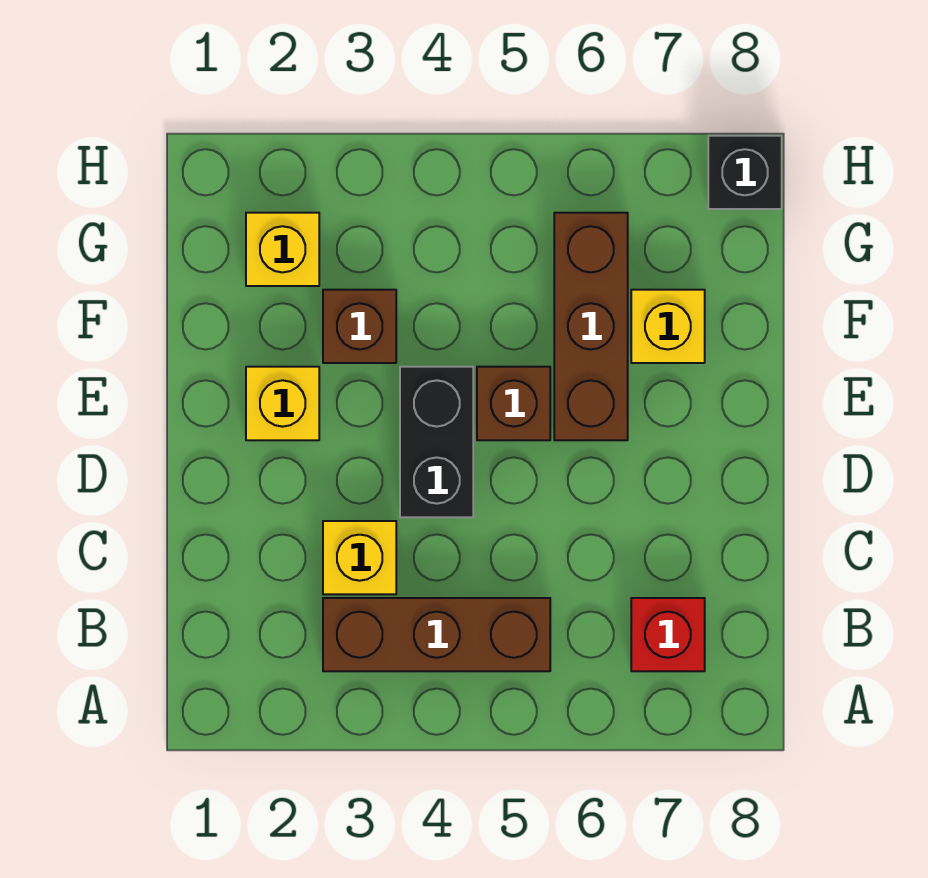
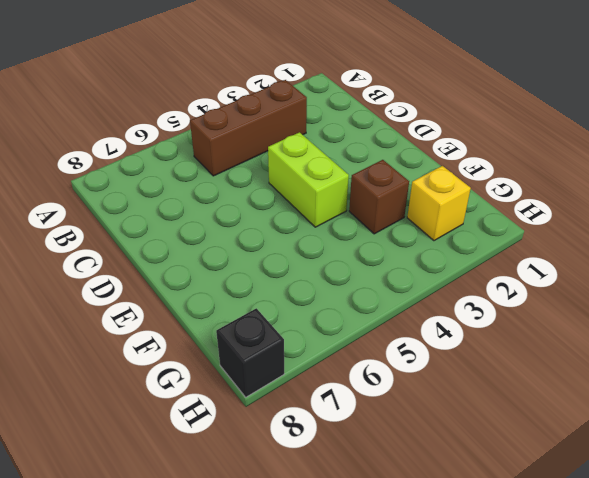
lime 1x2 brick [268,132,349,227] -> black 1x2 brick [400,367,473,517]
none -> red 1x1 brick [631,598,705,671]
none -> yellow 1x1 brick [323,521,396,594]

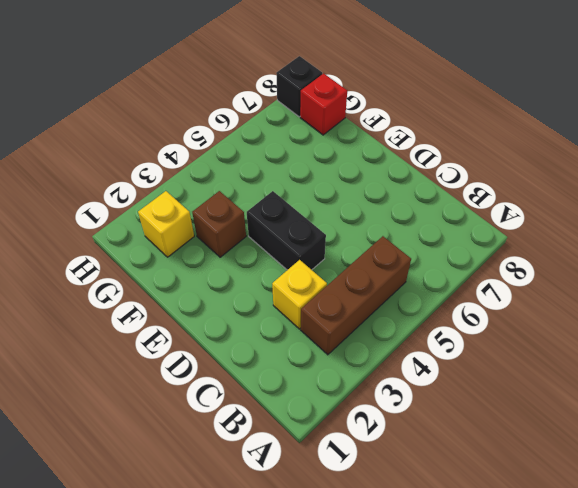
red 1x1 brick [300,73,347,135] -> red 1x1 brick moved to [631,598,705,671]
none -> yellow 1x1 brick [246,367,319,440]
none -> brown 1x1 brick [477,367,550,440]

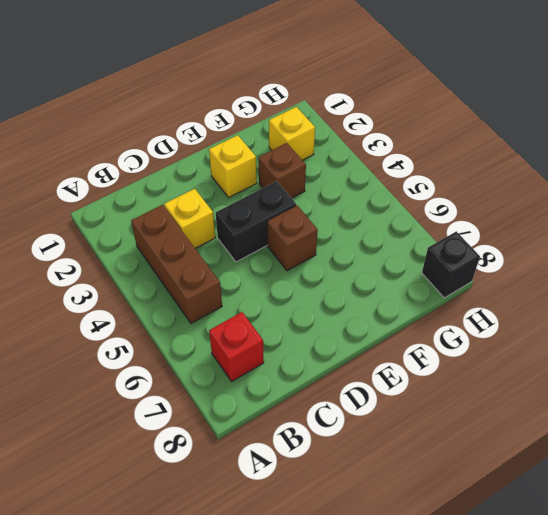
none -> brown 1x3 brick [554,213,628,440]
none -> yellow 1x1 brick [631,290,705,363]

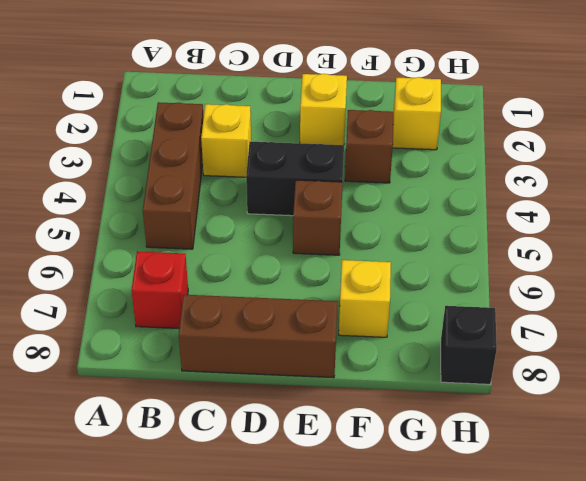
brown 1x3 brick [179,295,338,378] -> brown 1x3 brick moved to [554,213,628,440]

